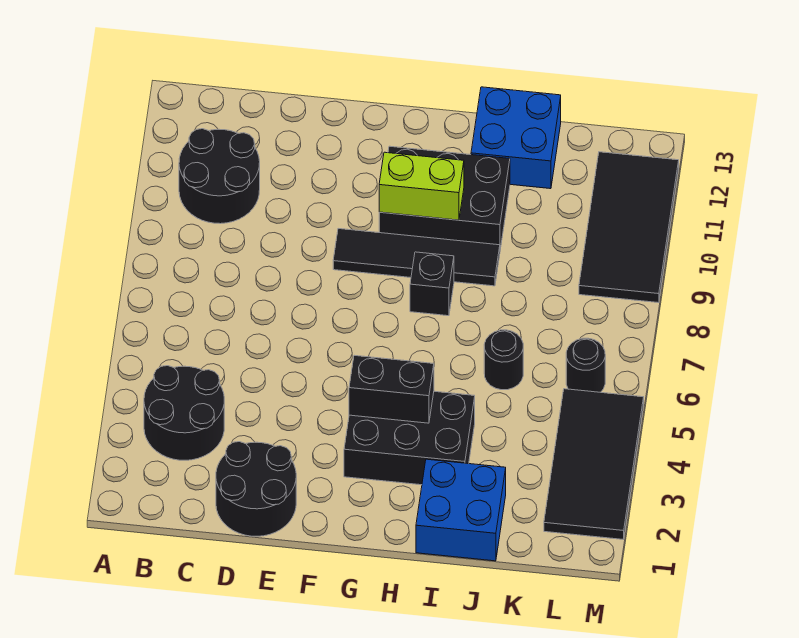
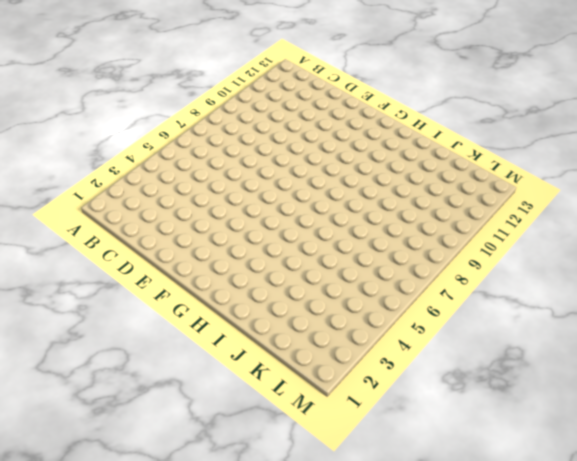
none -> black 2x2 round brick [144,366,224,460]
none -> black 2x2 round brick [179,129,260,224]
none -> black 2x2 round brick [216,442,296,536]

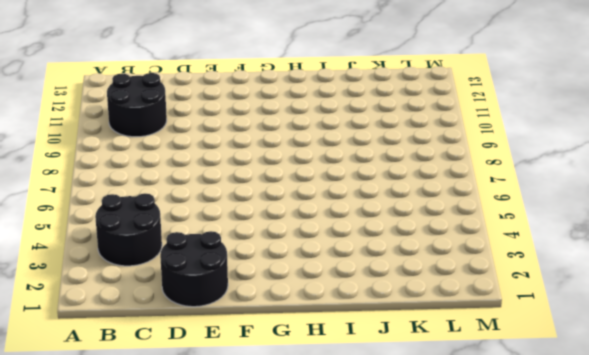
none -> black 1x4 tile [333,229,500,286]
none -> black 2x3 brick [344,391,475,485]
none -> black 2x3 brick [379,146,510,249]

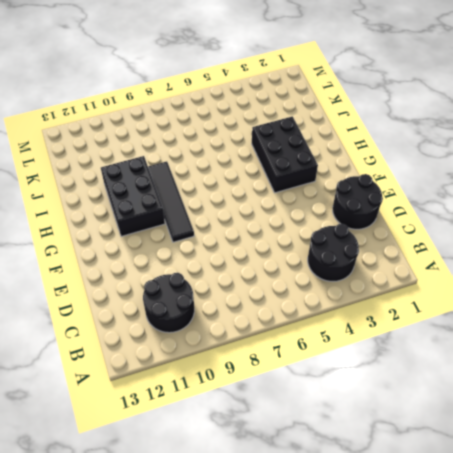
none -> black 1x1 brick [410,252,454,316]
none -> blue 2x2 brick [416,459,506,561]
none -> blue 2x2 brick [471,87,561,189]

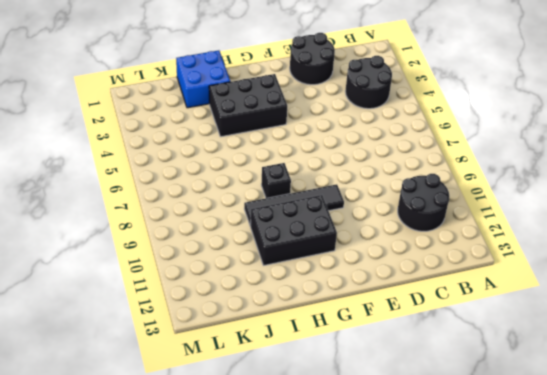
none -> blue 2x2 brick [471,87,561,189]
none -> black 1x1 round brick [484,330,523,390]
none -> black 2x4 tile [544,389,644,540]

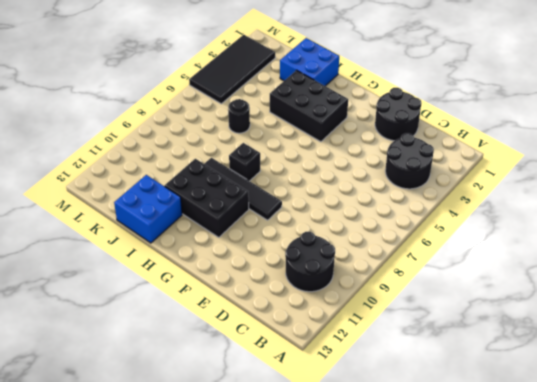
none -> black 1x1 round brick [566,338,605,392]
none -> black 2x4 tile [579,152,679,303]
none -> black 1x2 brick [349,355,434,423]

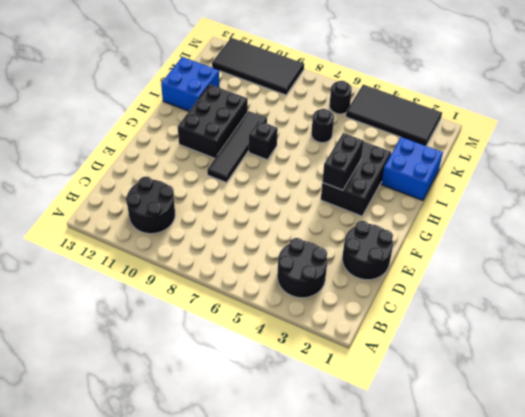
none -> lime 1x2 brick [379,152,464,220]

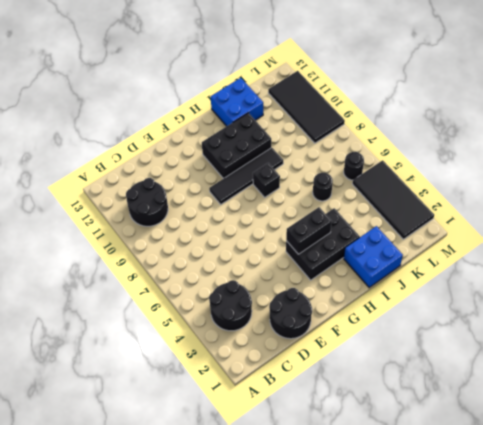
none -> lime 1x2 brick [379,152,464,220]

